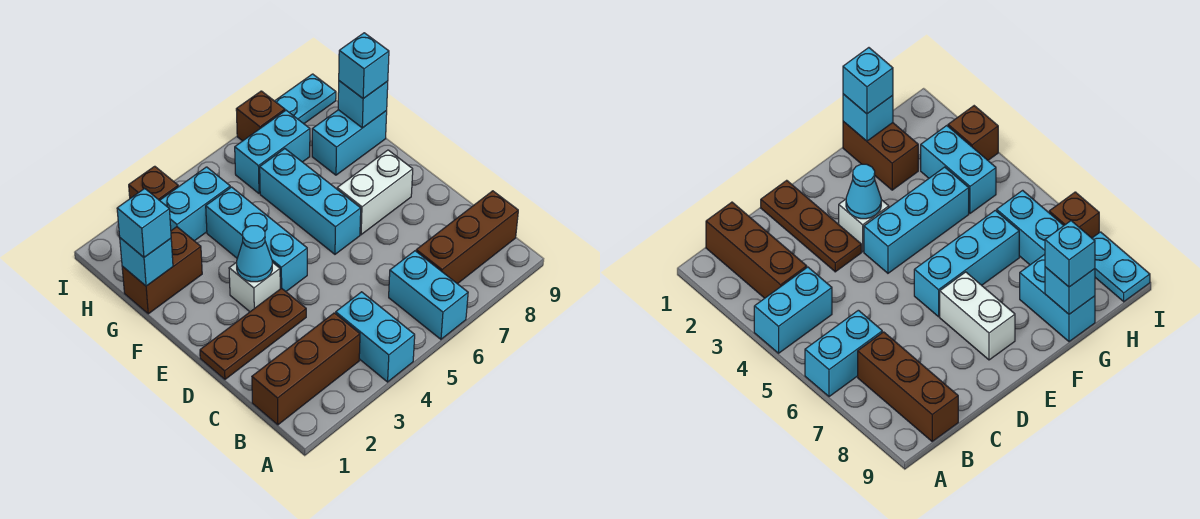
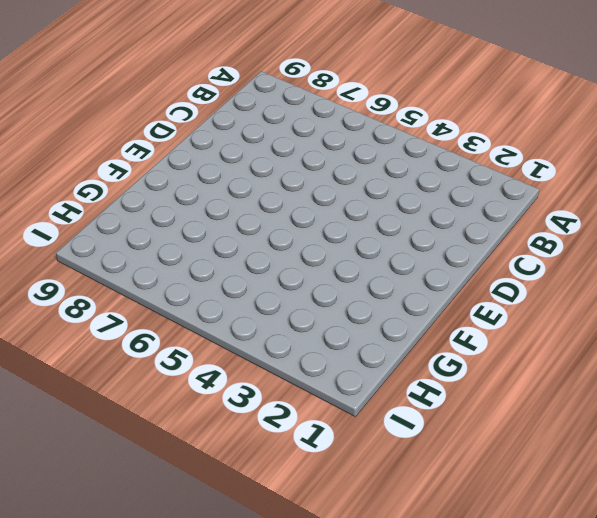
none -> cyan 1x2 brick [336,292,415,382]
none -> cyan 1x2 brick [389,251,468,339]
none -> brown 1x3 brick [252,313,360,425]

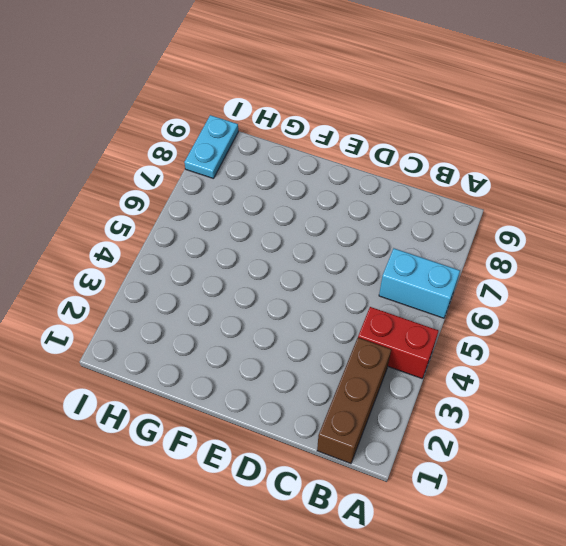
red 1x2 brick [358,307,438,378] -> cyan 1x2 brick [336,292,415,382]
none -> brown 1x3 brick [416,191,518,284]
none -> brown 1x3 plate [200,288,306,379]
none -> white 1x1 brick [229,262,280,312]

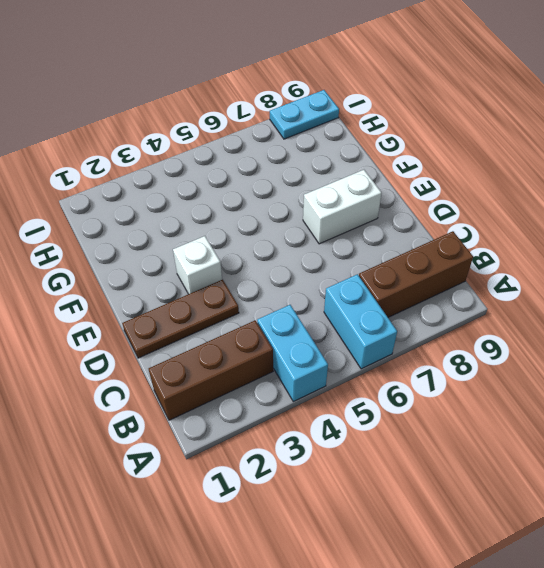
none -> cyan 1x3 brick [206,187,307,291]
none -> cyan 1x3 brick [260,149,361,254]
none -> brown 1x2 brick [122,227,202,314]

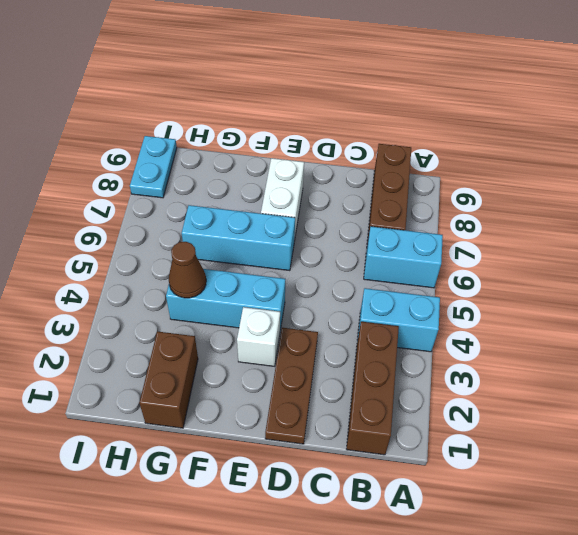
brown 1x1 cone [169,242,206,298] -> none
none -> cyan 1x2 brick [312,110,387,175]
none -> cyan 1x2 brick [160,167,230,241]
none -> cyan 1x2 brick [235,110,310,193]

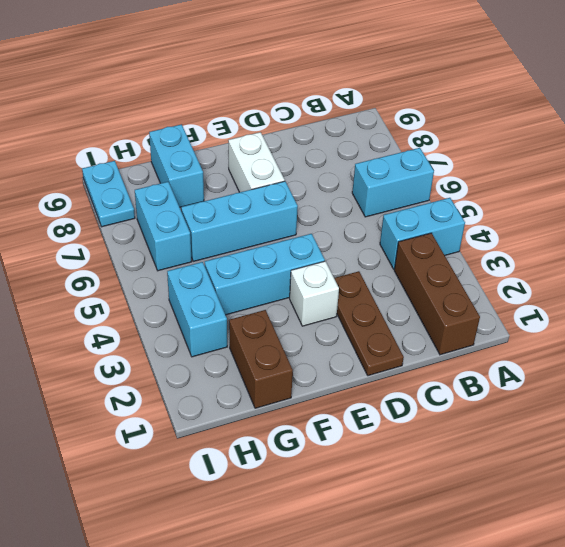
none -> brown 1x3 brick [416,191,518,284]
none -> brown 1x1 brick [129,166,178,200]
none -> brown 1x1 brick [236,91,285,141]

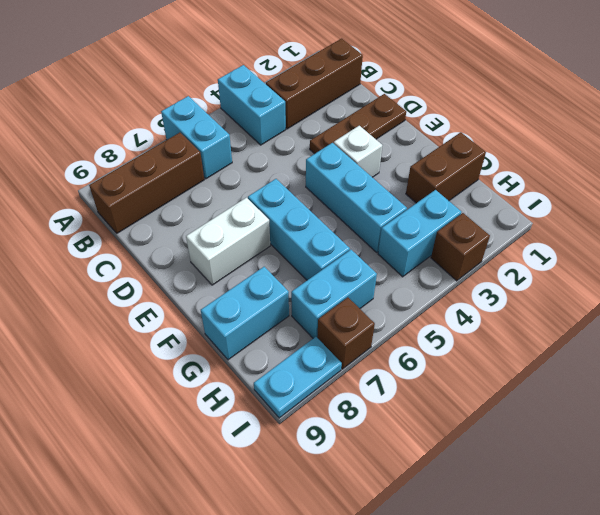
none -> cyan 1x1 cone [237,226,272,282]
none -> cyan 1x1 brick [120,238,173,286]
none -> cyan 1x1 brick [338,81,388,128]

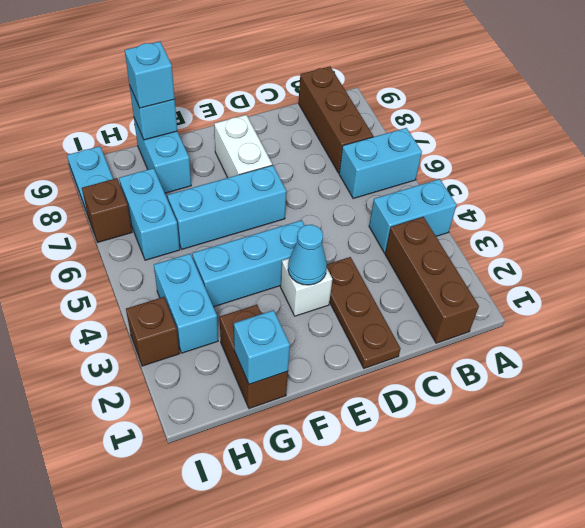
none -> cyan 1x1 brick [117,188,171,257]

